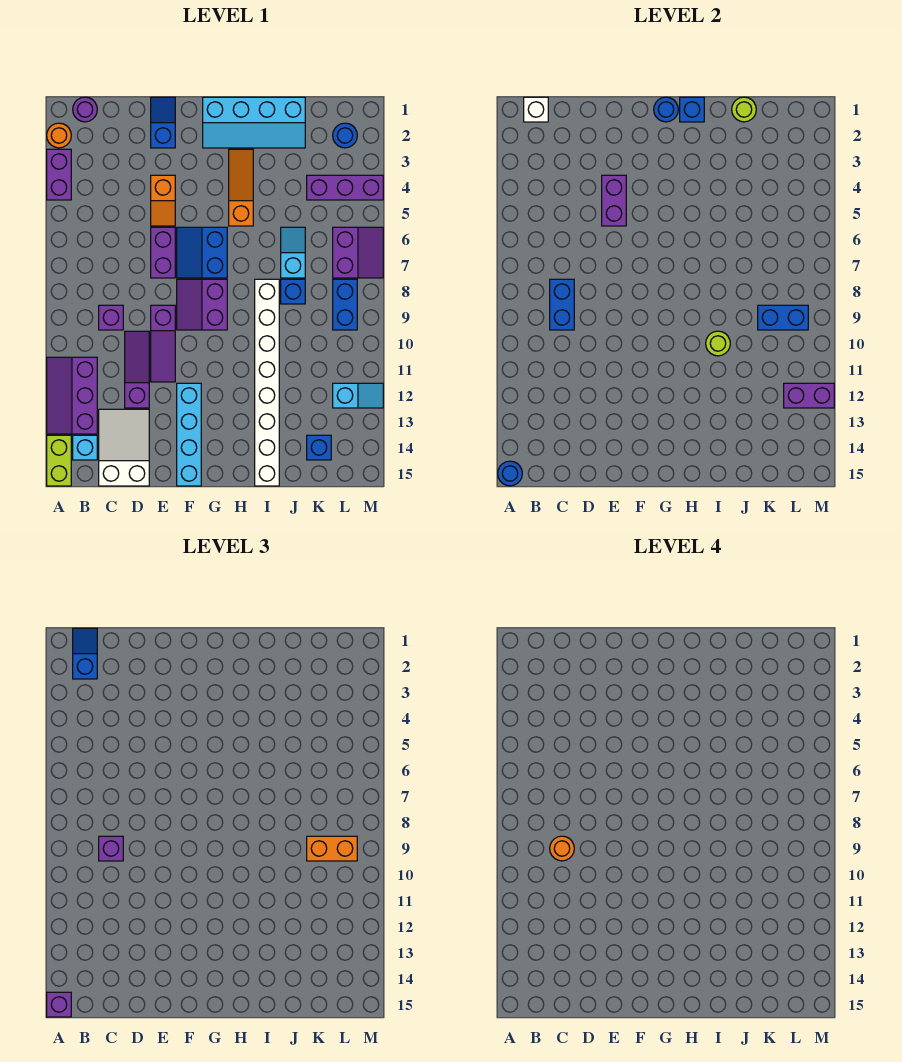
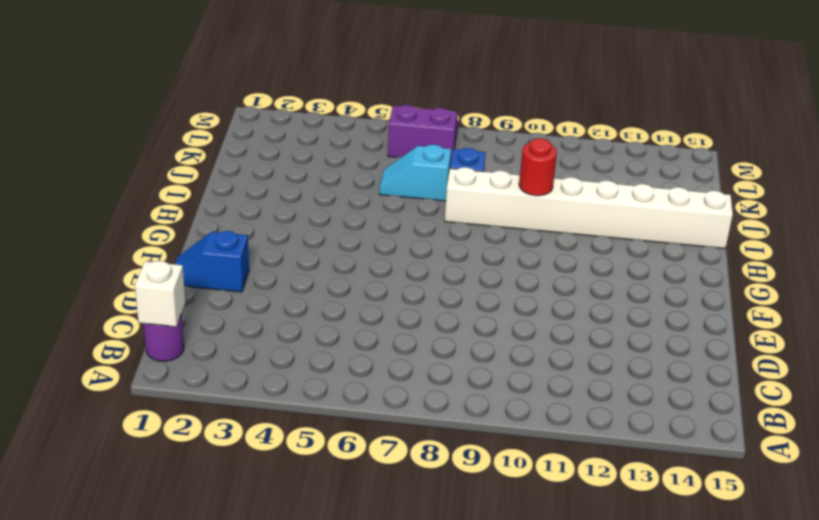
red 1x1 round brick [519,138,557,196] -> lime 1x1 round brick [706,331,730,356]
none -> orange 1x1 round brick [47,123,71,148]
none -> purple 1x2 brick [47,149,71,200]
none -> purple 2x3 slope [47,357,97,434]
none -> lime 1x2 brick [47,435,71,486]

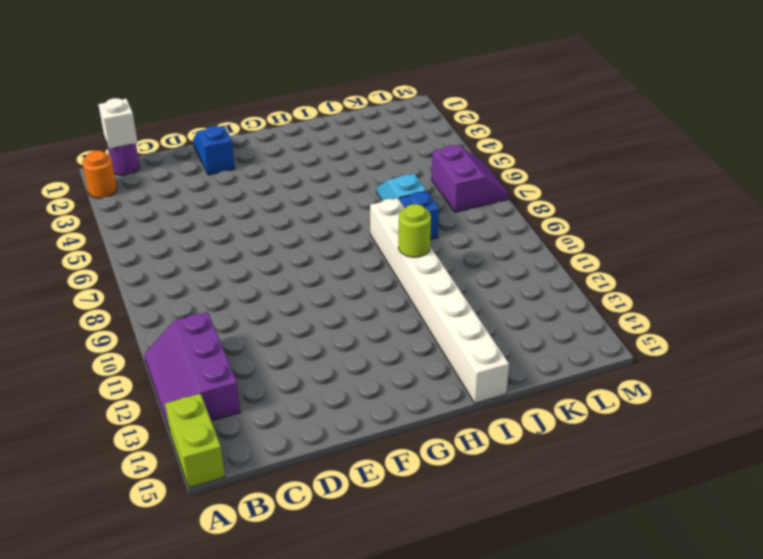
none -> purple 1x2 brick [47,149,71,200]
none -> cyan 1x1 brick [73,435,97,460]
none -> purple 1x1 brick [99,305,123,330]
none -> white 2x3 slope [99,409,149,486]

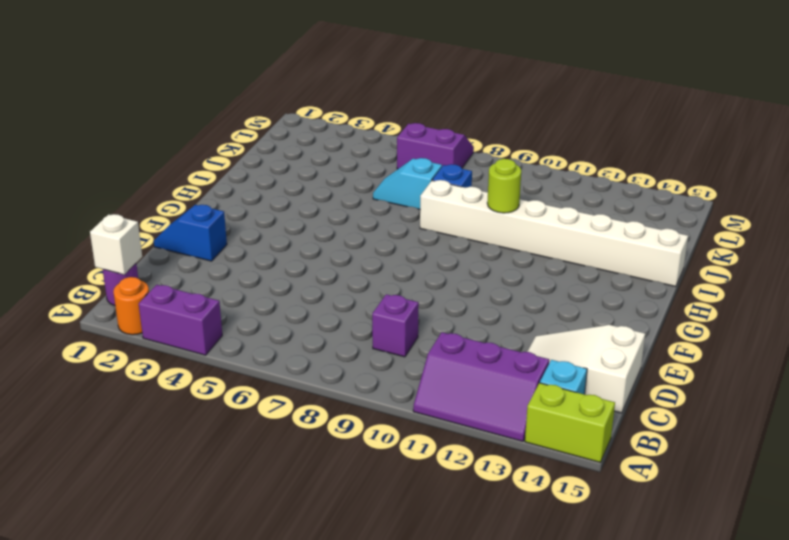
none -> purple 1x3 slope [125,331,149,408]
none -> orange 1x2 slope [151,175,175,226]
none -> purple 1x2 brick [151,227,175,278]
none -> purple 1x3 slope [151,305,175,382]

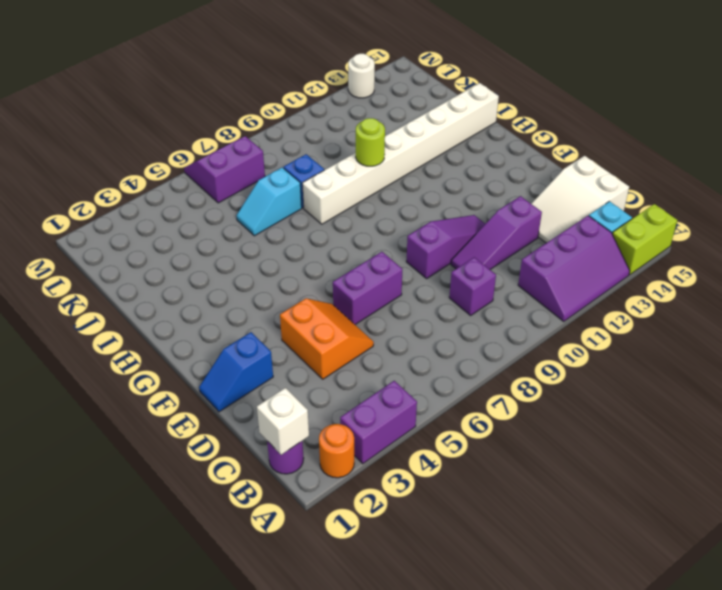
orange 2x2 slope [280,298,374,379] -> orange 1x2 slope [151,175,175,226]
white 1x1 round brick [348,54,375,98] -> none
none -> blue 2x2 slope [177,227,227,278]
none -> purple 2x2 slope [177,279,227,330]
none -> cyan 1x4 brick [177,383,201,486]
none -> cyan 2x4 slope [203,97,305,148]

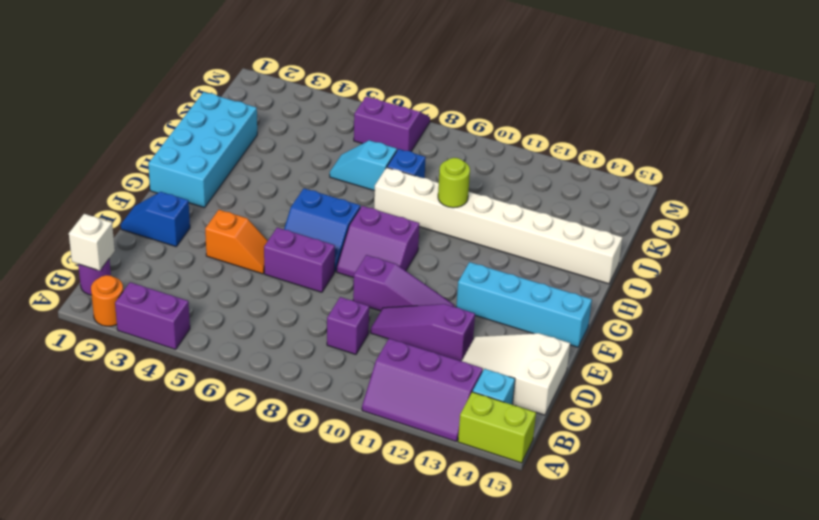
cyan 2x4 brick [148,92,257,208] -> cyan 2x4 slope [203,97,305,148]
none -> orange 1x3 slope [229,149,253,226]
none -> purple 1x3 brick [307,175,383,200]
none -> blue 1x1 brick [307,435,331,460]
none -> blue 1x1 round brick [333,123,357,148]

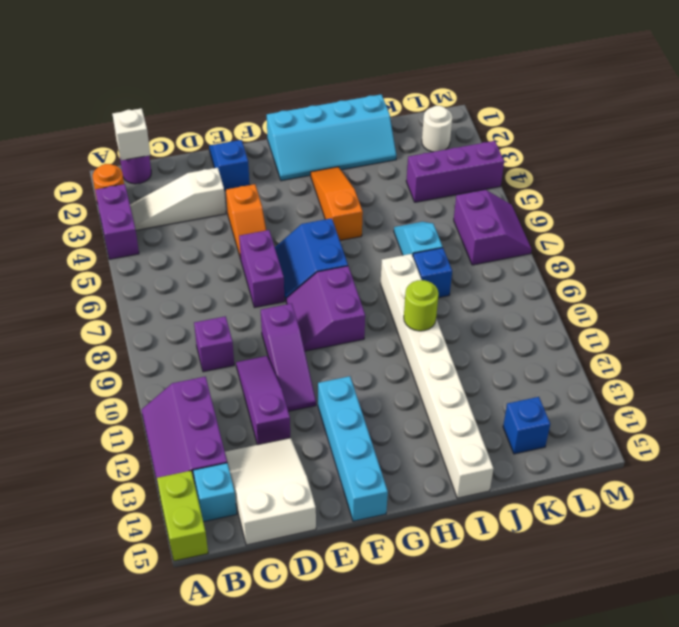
white 1x3 slope [130,168,226,230] -> none
white 1x1 round brick [422,106,452,152] -> blue 1x1 round brick [333,123,357,148]
none -> blue 1x2 brick [333,279,357,330]
none -> cyan 1x2 slope [333,383,383,408]
none -> blue 1x1 round brick [498,461,522,486]
none -> blue 1x2 brick [550,279,574,330]

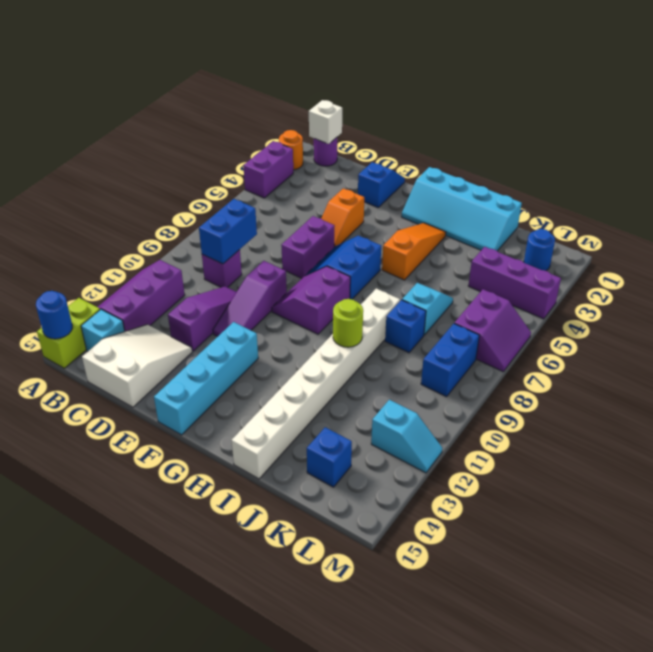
none -> purple 1x2 brick [602,175,626,226]
none -> blue 1x1 round brick [654,97,678,122]
none -> blue 1x1 brick [680,97,704,122]
none -> lime 1x1 round brick [732,97,756,122]

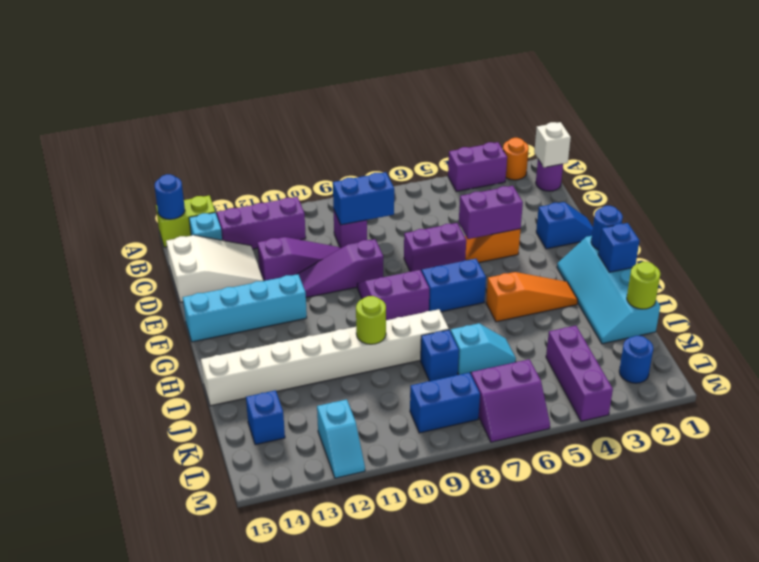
none -> blue 1x2 brick [758,305,808,330]
none -> purple 1x2 brick [784,383,834,408]
none -> purple 1x1 brick [47,992,71,1017]
none -> blue 1x2 slope [73,628,97,679]

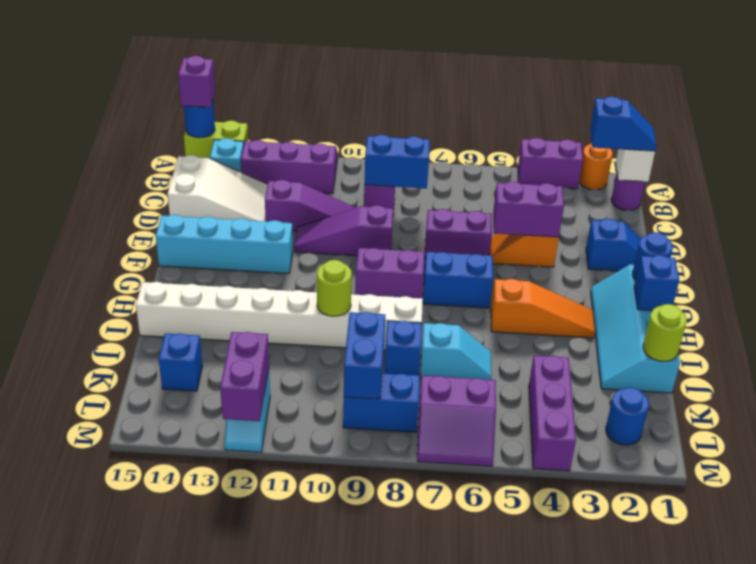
none -> purple 1x1 brick [99,836,123,861]
none -> orange 1x2 brick [307,836,357,861]
none -> orange 1x1 round brick [550,836,574,861]

